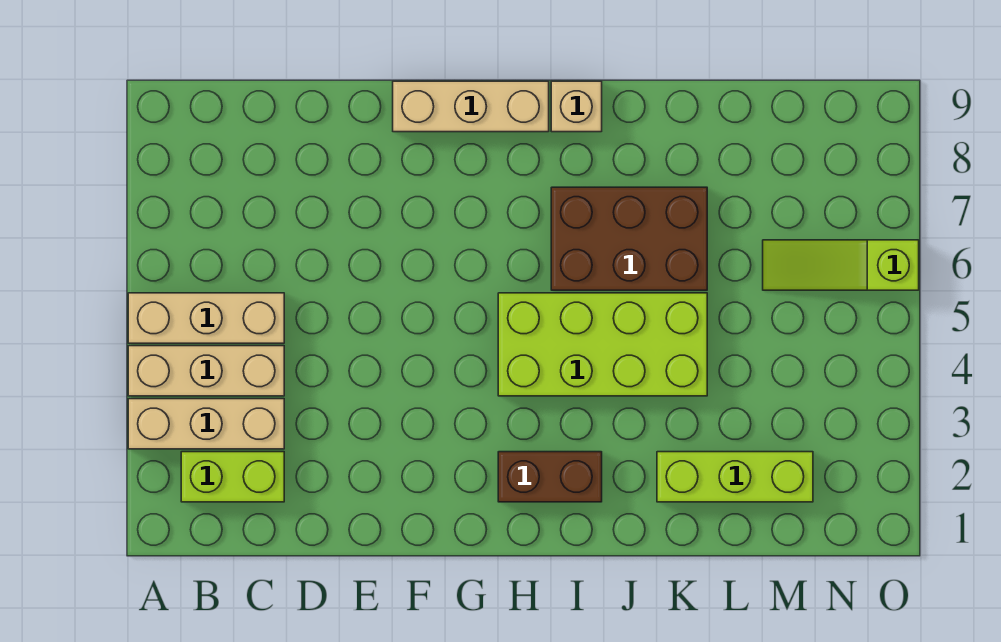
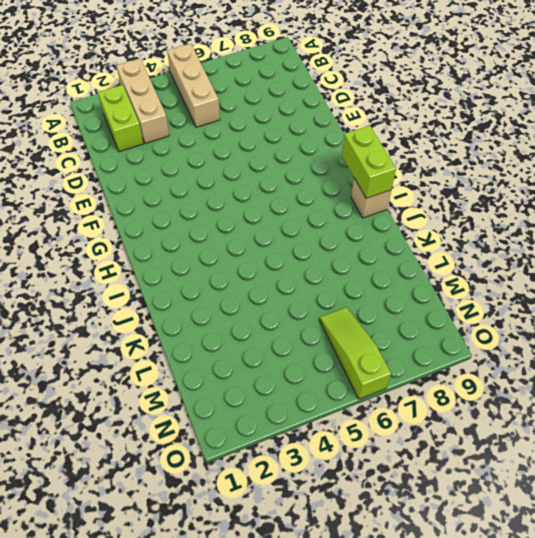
lime 1x2 brick [342,125,396,198] -> none
none -> tan 1x3 brick [128,346,284,396]
none -> tan 1x3 brick [393,81,549,132]

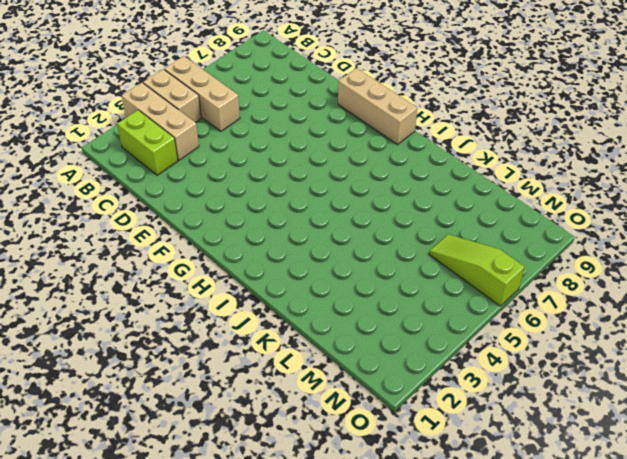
tan 1x2 brick [143,69,201,123] -> tan 1x3 brick [128,346,284,396]
none -> brown 1x2 brick [498,452,602,502]
none -> lime 2x4 brick [498,293,707,396]

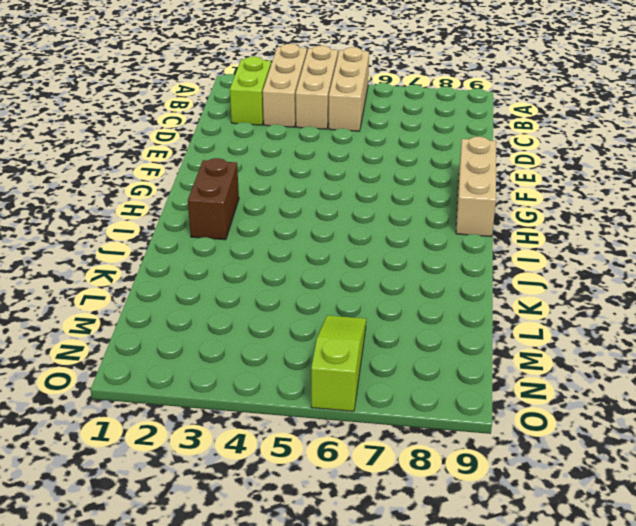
none -> lime 2x4 brick [498,293,707,396]
none -> brown 2x3 brick [551,187,707,290]

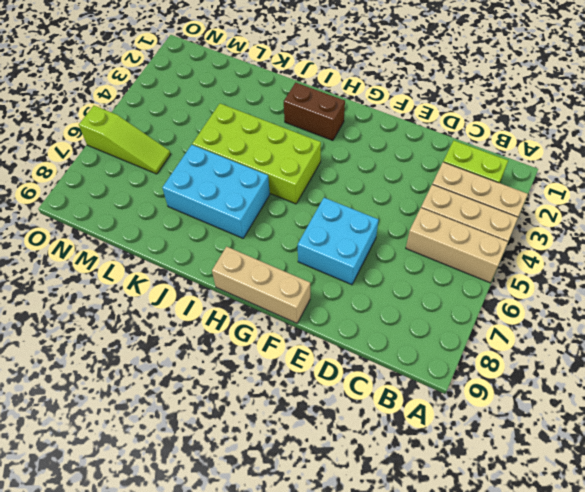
cyan 2x2 brick [298,198,379,285] -> none
cyan 2x3 brick [162,145,270,238] -> brown 2x3 brick [551,187,707,290]
none -> tan 1x1 brick [551,81,602,132]
none -> lime 1x3 brick [657,452,813,502]

